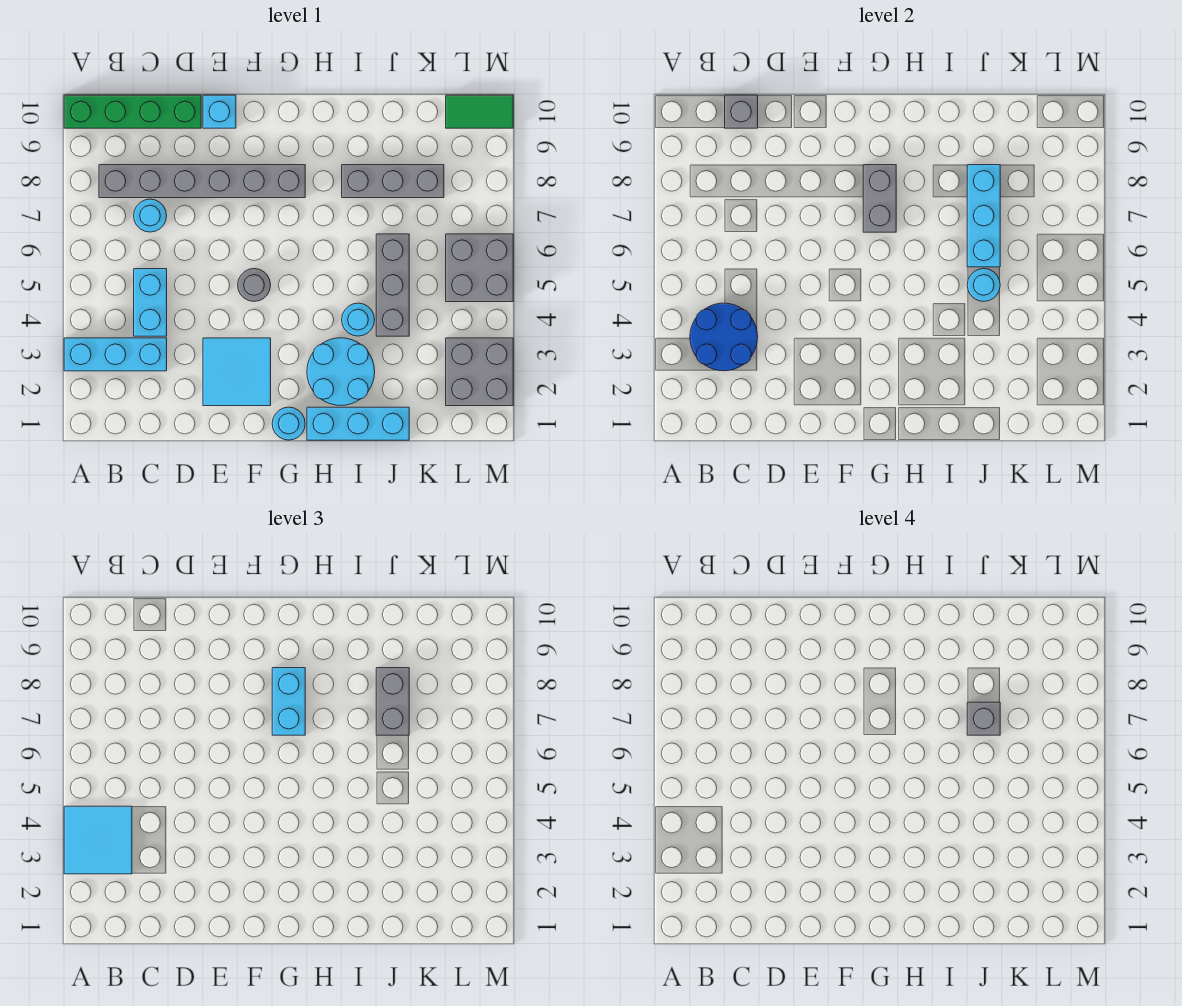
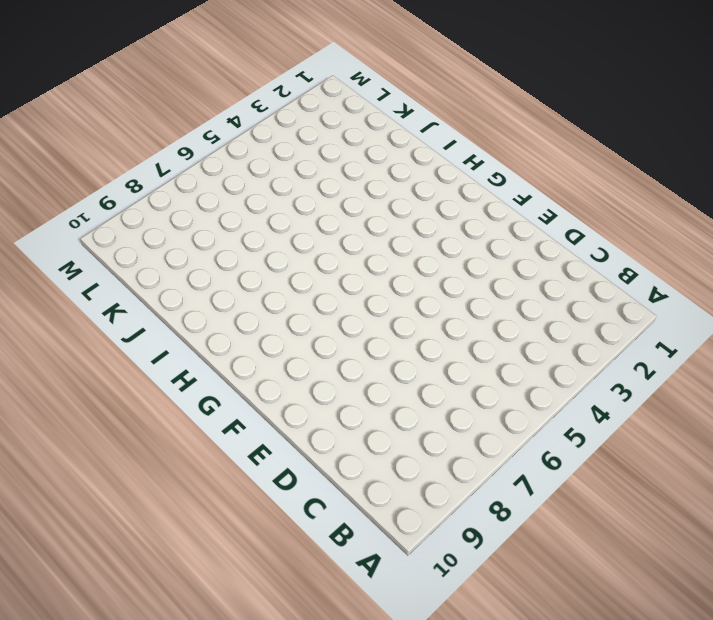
none -> cyan 1x3 brick [64,338,167,371]
none -> green 1x4 brick [64,95,201,128]
none -> grey 1x6 brick [99,165,305,198]

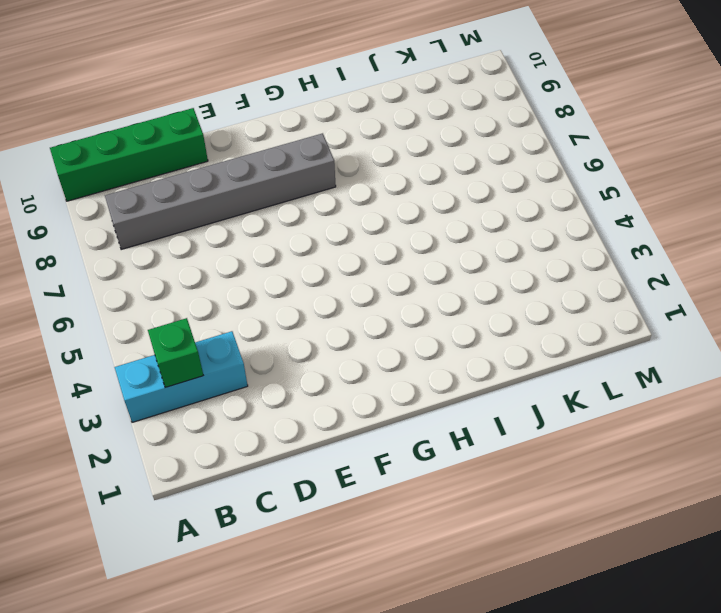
green 1x1 brick [148,318,203,388] -> blue 2x2 round brick [690,303,758,371]
none -> cyan 1x2 brick [134,269,167,336]
none -> cyan 1x1 round brick [134,199,167,232]
none -> cyan 2x2 tile [203,338,271,406]

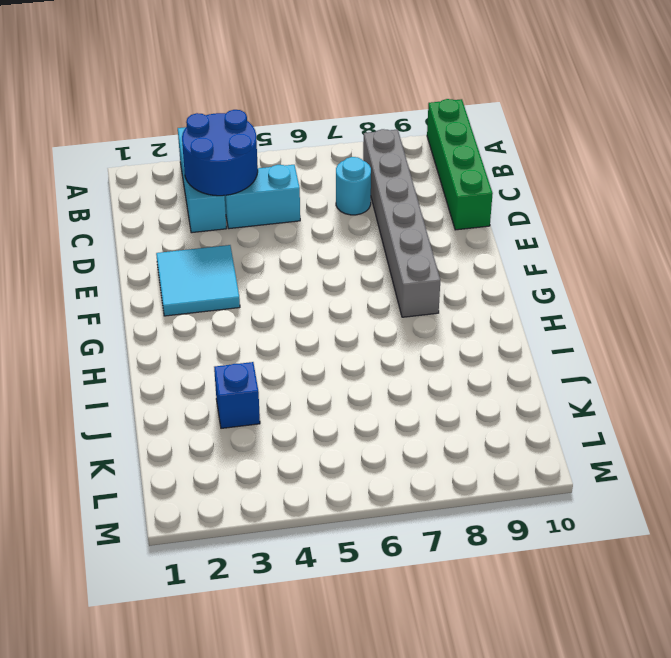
blue 1x1 brick [214,362,260,428] -> none
none -> cyan 1x1 brick [203,95,236,128]
none -> grey 1x1 round brick [238,269,271,301]
none -> cyan 1x1 round brick [272,407,305,440]

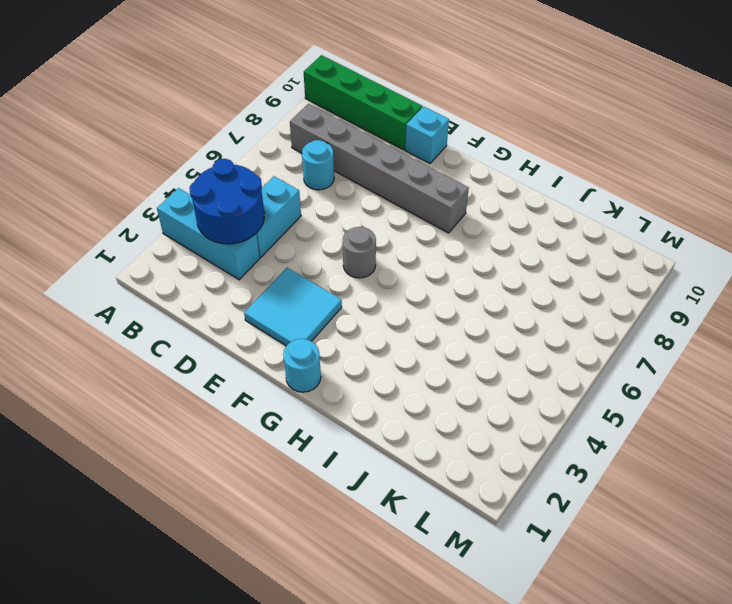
none -> cyan 1x3 brick [307,407,409,440]
none -> cyan 2x2 round brick [307,338,375,406]
none -> cyan 1x1 round brick [342,303,375,336]

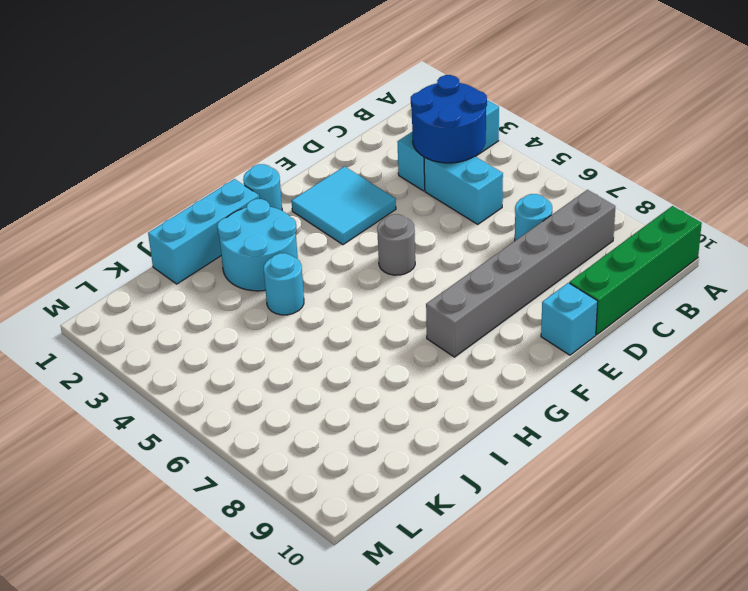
none -> grey 1x3 brick [342,165,444,198]
none -> grey 1x3 brick [376,234,409,336]
none -> grey 2x2 brick [446,338,513,406]

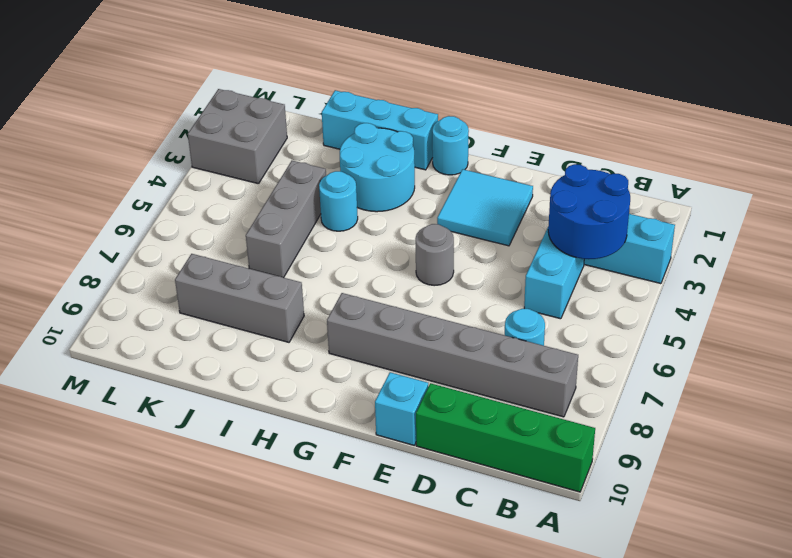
none -> grey 2x2 brick [446,234,513,302]
none -> green 1x2 tile [446,95,513,128]
none -> grey 1x1 brick [725,95,758,128]

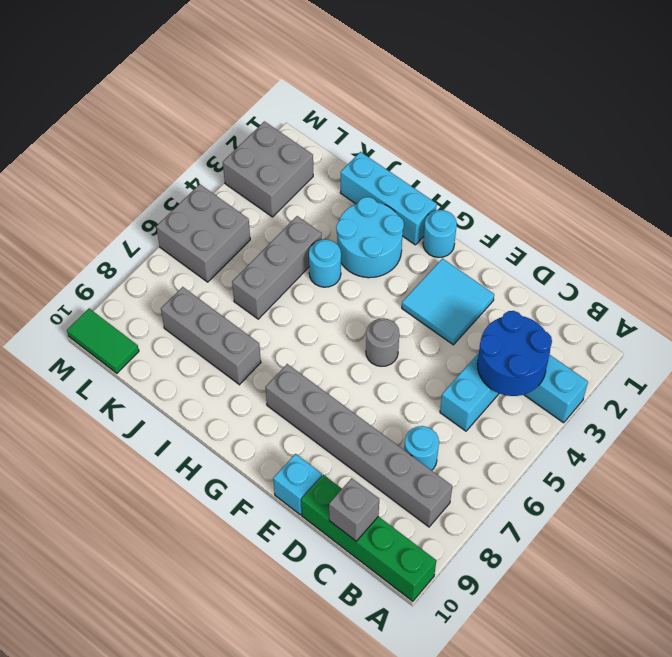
none -> grey 1x2 brick [863,165,896,232]
none -> cyan 1x1 round brick [967,269,1000,301]
none -> cyan 1x3 brick [967,165,1000,267]

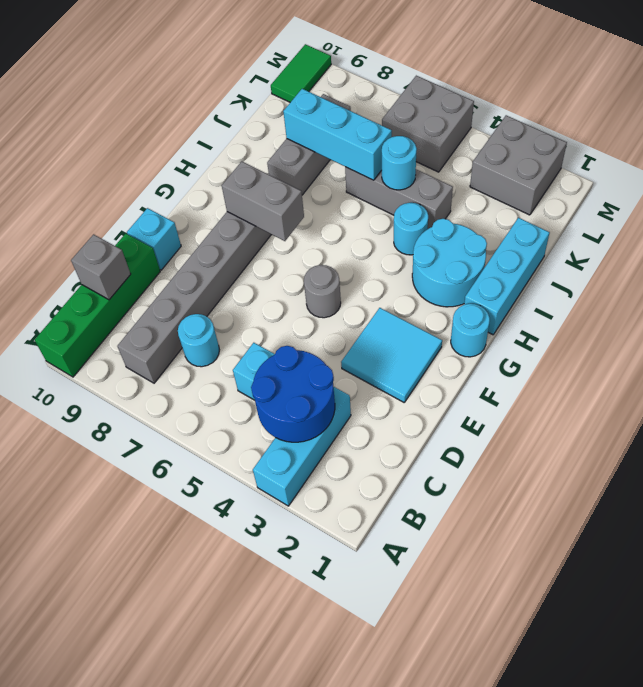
none -> cyan 2x2 tile [64,806,132,874]
none -> cyan 1x2 brick [272,668,305,735]
none -> grey 1x2 brick [376,668,409,735]

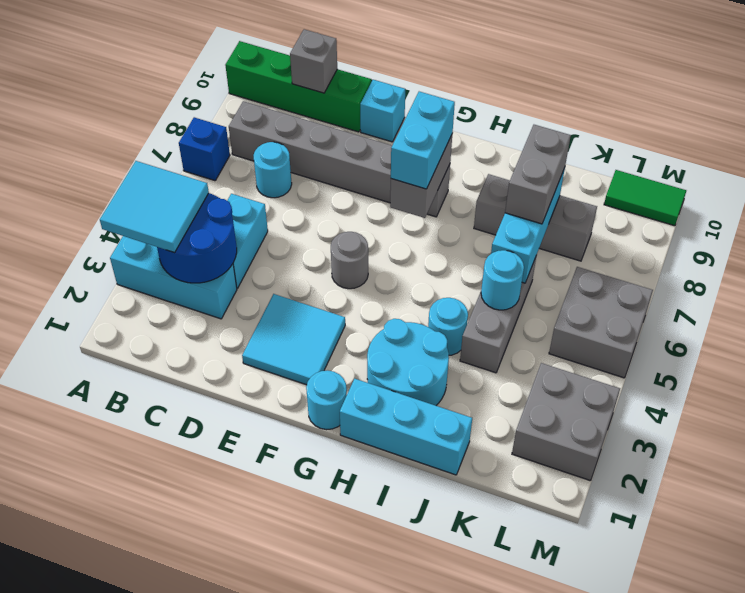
blue 1x1 brick [179,117,230,181] -> none
none -> grey 1x1 brick [967,702,1000,735]

